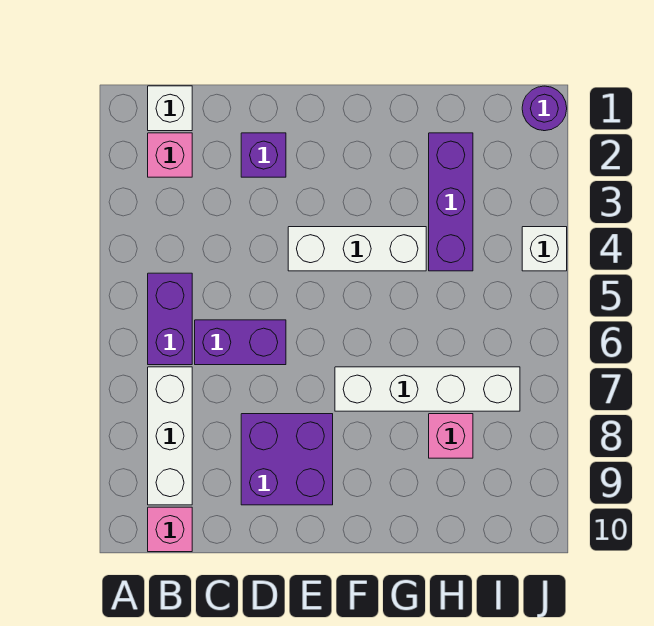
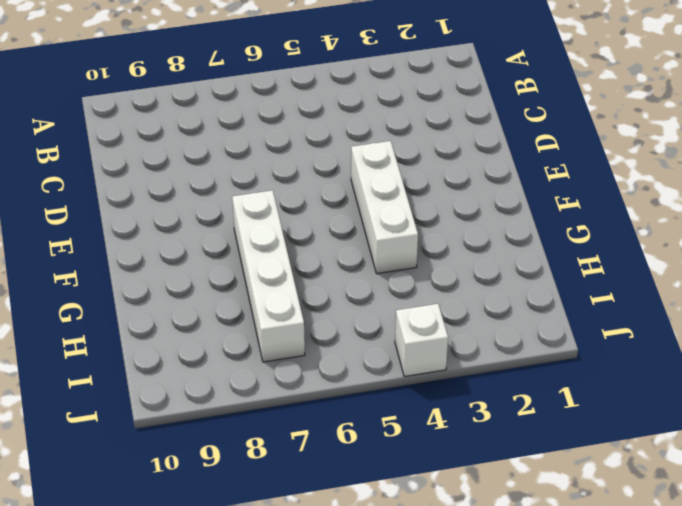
none -> white 1x1 brick [148,86,192,131]
none -> pink 1x1 brick [148,133,192,177]
none -> purple 1x2 brick [148,273,192,365]

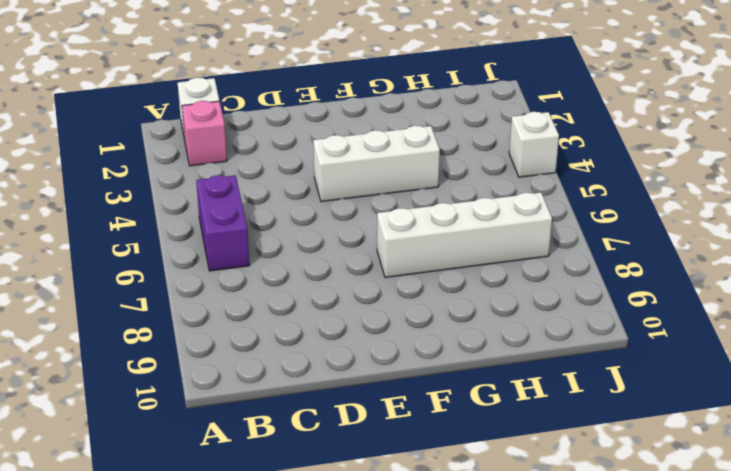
none -> white 1x3 brick [148,367,192,505]
none -> pink 1x1 brick [148,507,192,552]
none -> purple 1x2 brick [195,320,286,365]

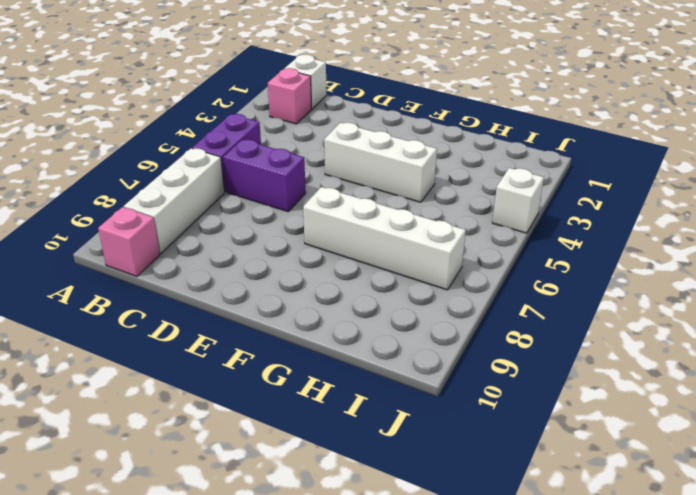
none -> purple 1x1 brick [241,133,286,177]
none -> purple 2x2 brick [241,414,333,505]
none -> purple 1x3 brick [429,133,473,271]

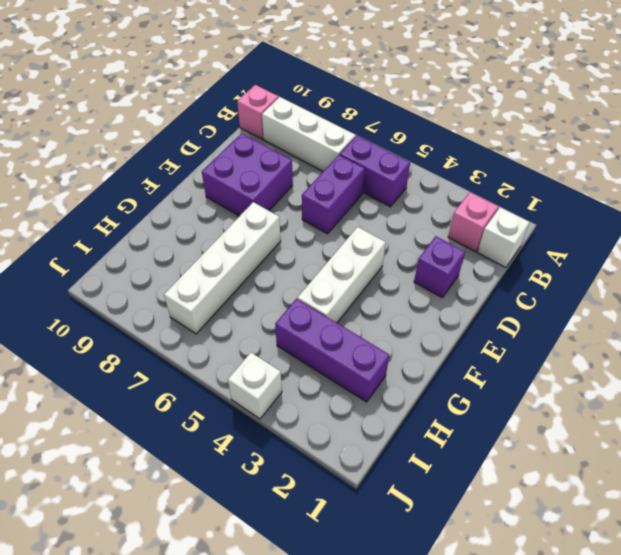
none -> pink 1x1 brick [429,414,473,458]
none -> purple 1x1 round brick [522,86,567,131]

